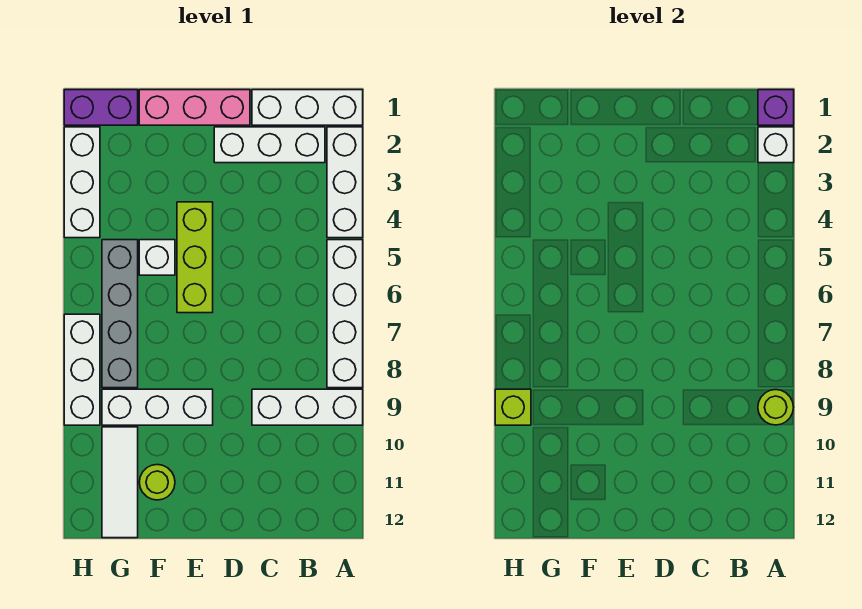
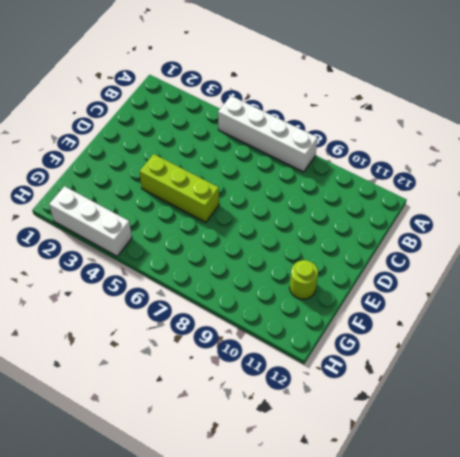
none -> white 1x3 brick [252,90,363,125]
none -> white 1x3 brick [327,127,363,238]
none -> white 1x3 brick [252,389,363,425]

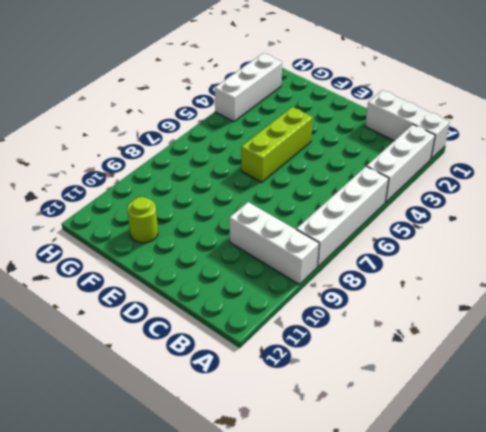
none -> white 1x3 brick [214,127,325,163]
none -> pink 1x3 brick [139,90,250,125]
none -> white 1x3 brick [102,389,213,425]

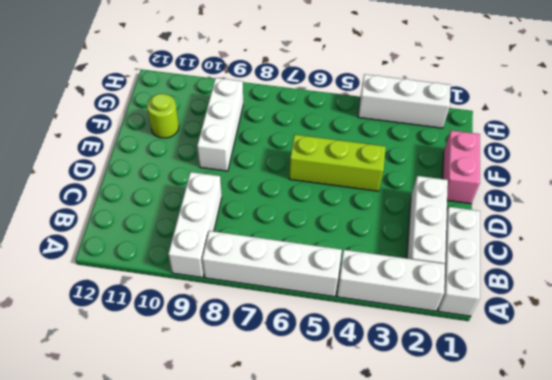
pink 1x2 brick [443,130,480,204] -> pink 1x3 brick [139,90,250,125]
none -> white 1x1 brick [139,240,175,275]
none -> purple 1x2 brick [64,90,138,125]
none -> grey 1x4 brick [102,240,138,388]

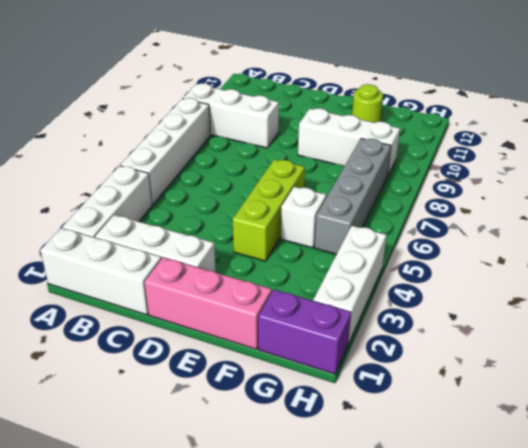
none -> white 1x3 tile [102,427,138,538]
none -> white 1x3 brick [64,314,100,425]
none -> purple 1x1 brick [758,90,794,125]

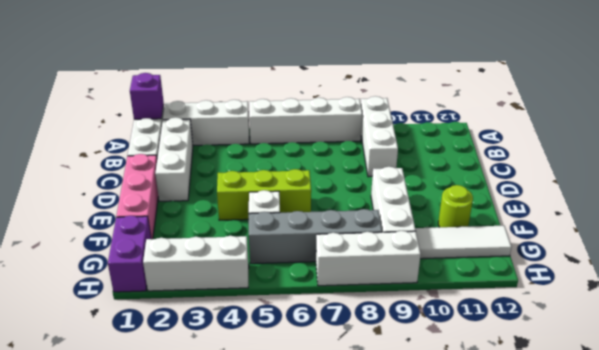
none -> white 1x1 brick [758,127,794,163]
none -> lime 1x1 round brick [758,390,794,425]
none -> lime 1x1 brick [495,389,531,425]

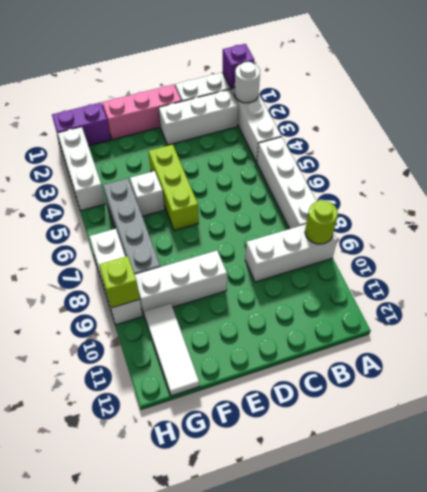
white 1x1 round brick [234,62,260,103] -> white 1x1 brick [758,127,794,163]
none -> lime 1x1 round brick [139,465,175,500]

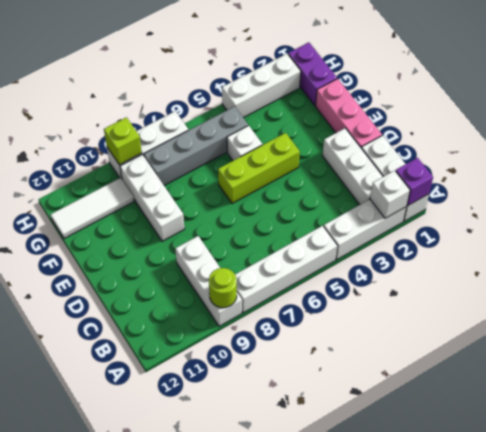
none -> lime 1x1 round brick [139,465,175,500]

